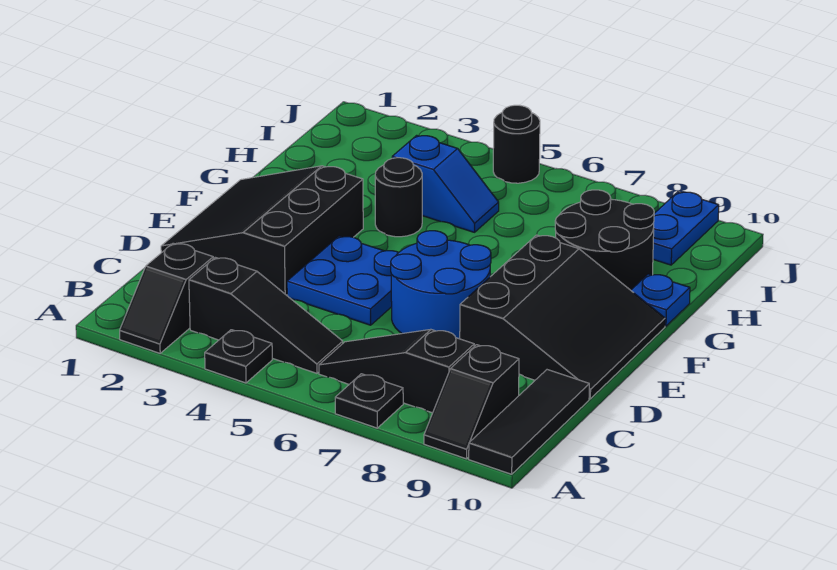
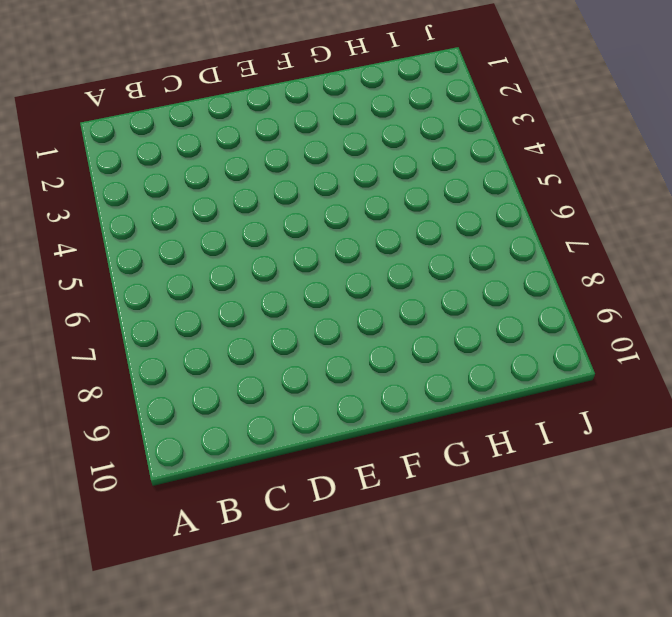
none -> black 1x2 slope [120,243,213,353]
none -> black 1x1 plate [205,330,272,383]
none -> black 1x1 plate [335,374,403,428]

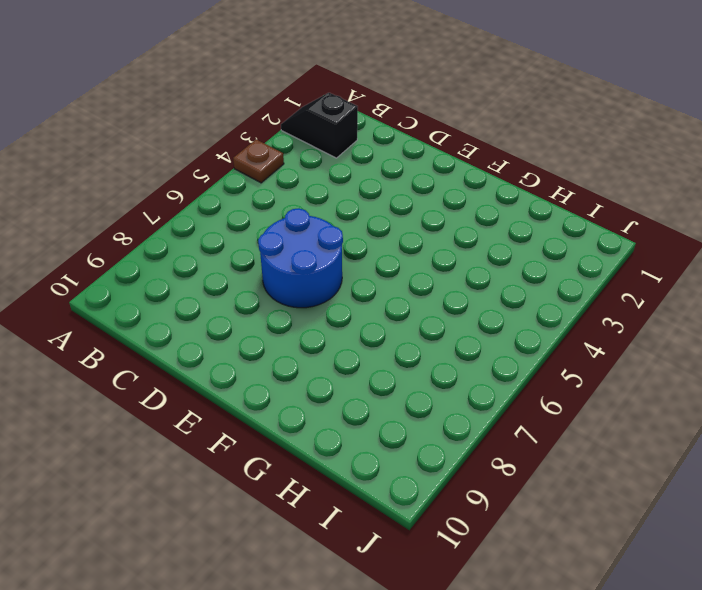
brown 1x1 plate [233,139,284,183] -> black 1x1 plate [205,330,272,383]
none -> black 1x1 plate [335,374,403,428]
none -> black 1x2 slope [424,345,519,459]
none -> black 1x3 tile [469,370,589,474]

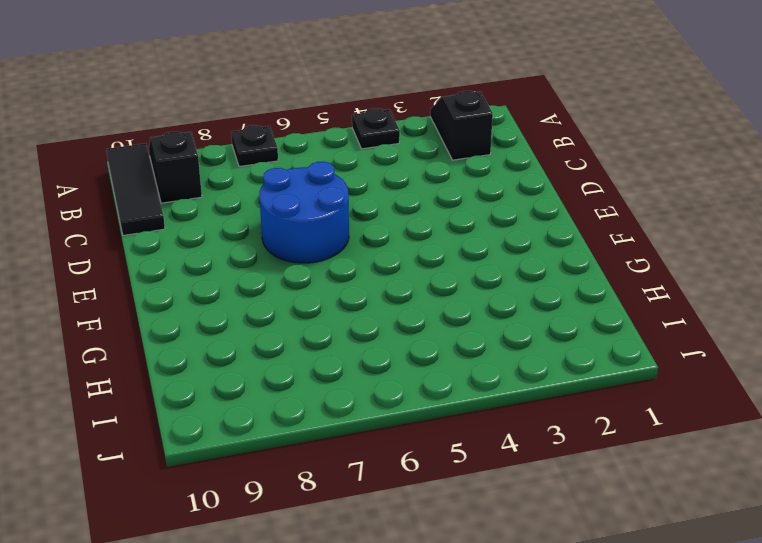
none -> black 1x3 slope [189,257,343,373]
none -> black 1x3 slope [319,329,474,413]
none -> black 3x3 slope [161,166,363,295]

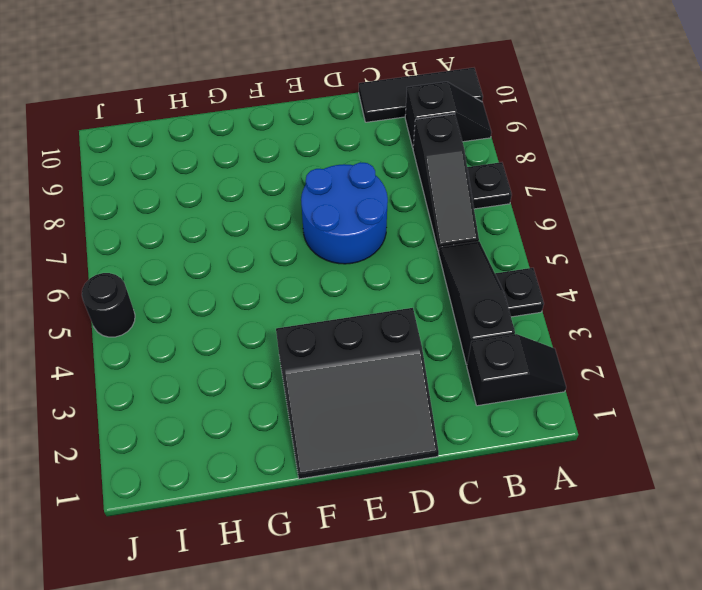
none -> blue 2x2 plate [287,236,399,325]
none -> black 3x3 slope [460,235,665,399]
none -> black 1x1 round brick [375,158,422,237]

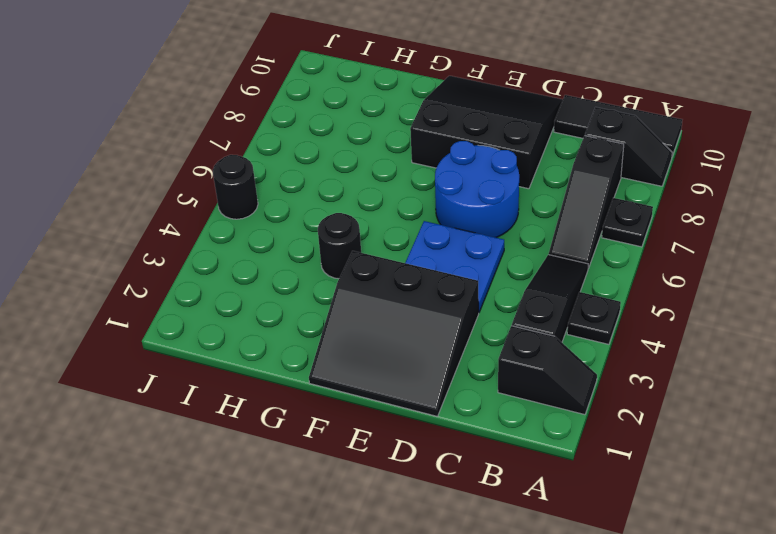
none -> black 2x2 round brick [555,190,654,290]
none -> blue 1x1 plate [631,274,690,326]
none -> blue 1x2 slope [392,135,499,232]

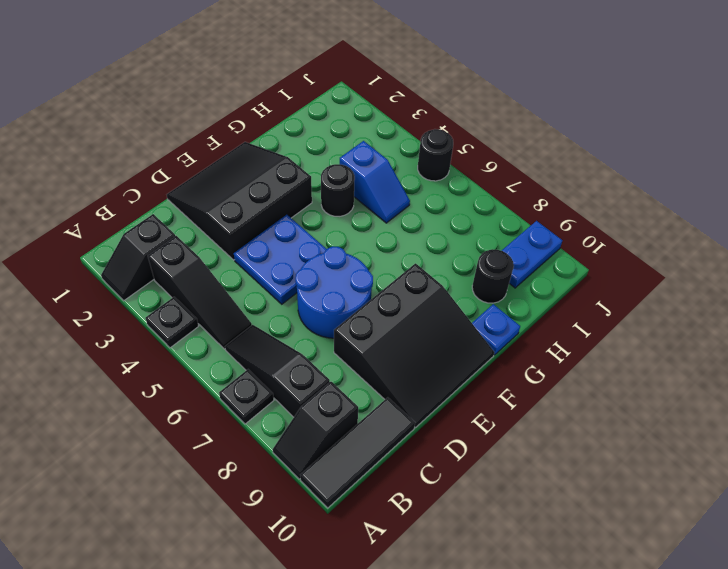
black 1x1 round brick [472,249,514,303] -> black 2x2 round brick [555,190,654,290]

